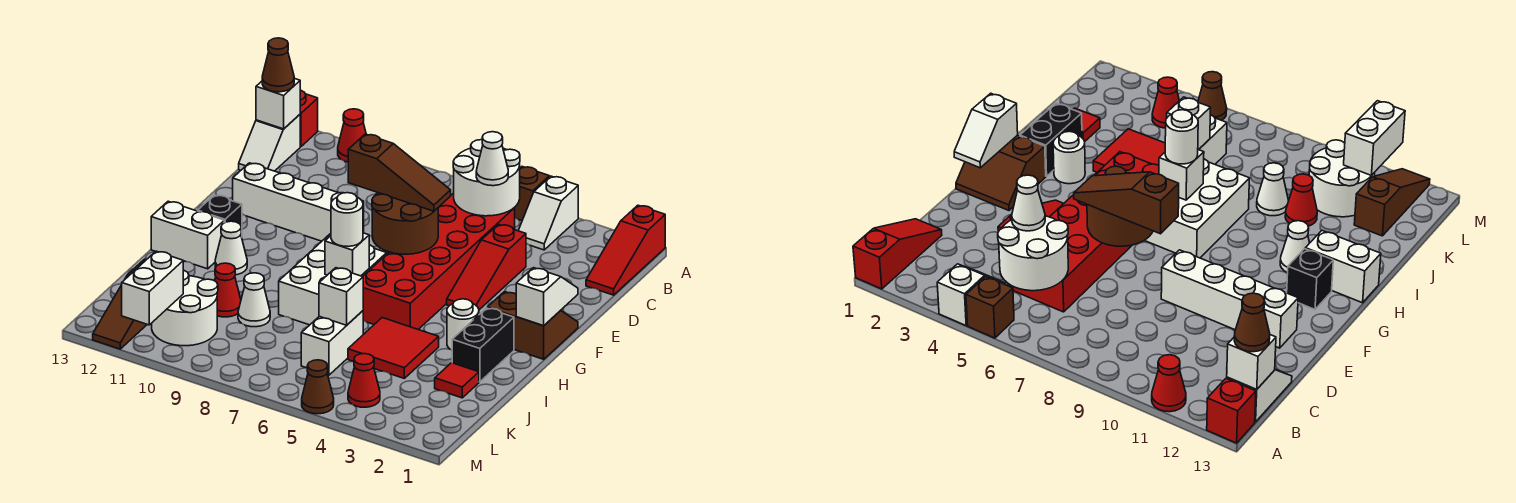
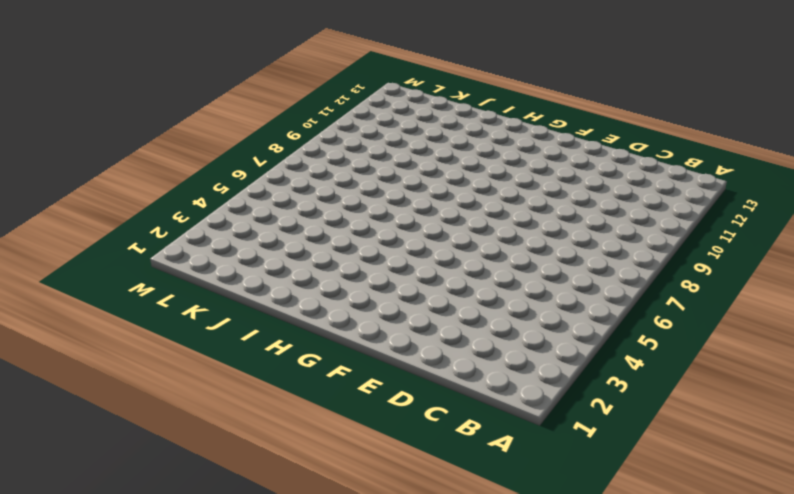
none -> red 1x3 slope [586,205,665,295]
none -> white 1x2 slope [518,176,578,250]
none -> brown 1x1 brick [514,167,549,221]
none -> red 1x1 cone [338,109,366,162]

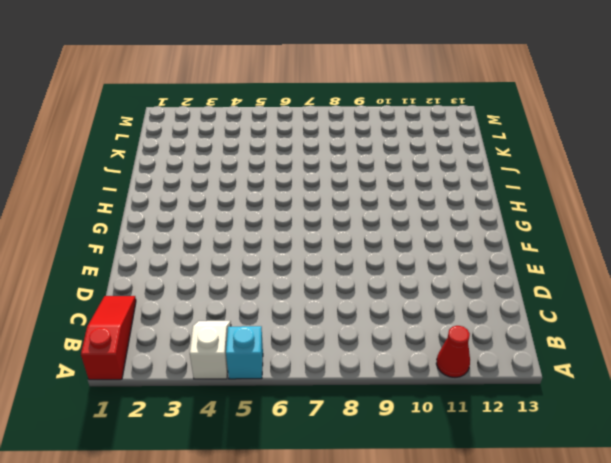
cyan 1x1 brick [226,326,263,379] -> brown 1x1 brick [514,167,549,221]
none -> red 1x1 brick [300,90,318,147]
none -> white 1x2 slope [239,115,300,171]
none -> red 2x6 brick [363,193,515,329]
none -> red 1x3 slope [447,224,526,310]

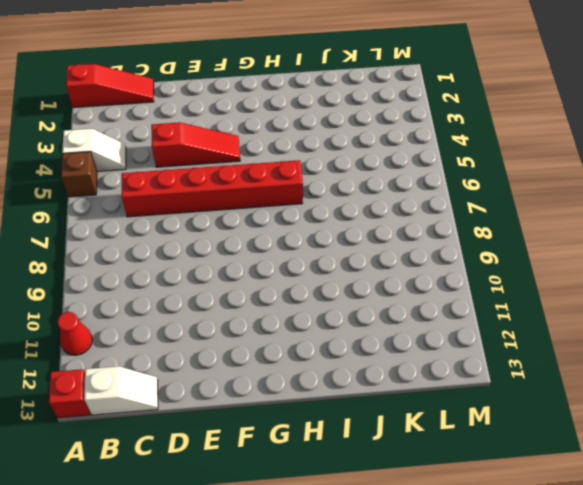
red 1x6 brick [121,160,303,217] -> red 2x6 brick [363,193,515,329]
none -> white 1x4 brick [233,163,364,241]
none -> brown 2x2 slope [487,292,578,359]
none -> white 2x3 brick [279,234,387,325]
none -> black 1x1 brick [198,195,242,237]

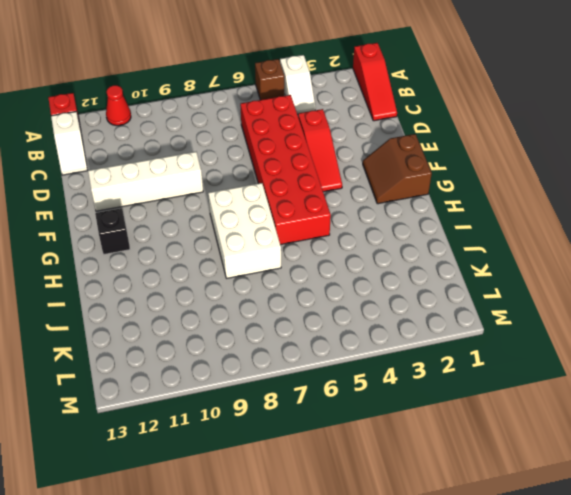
brown 2x2 slope [363,134,432,204] -> brown 2x2 slope turned to [487,292,578,359]
none -> black 1x2 brick [452,308,514,382]
none -> white 1x1 round brick [447,299,479,350]
none -> white 1x1 cone [215,221,247,275]
none -> white 1x2 brick [151,201,224,269]

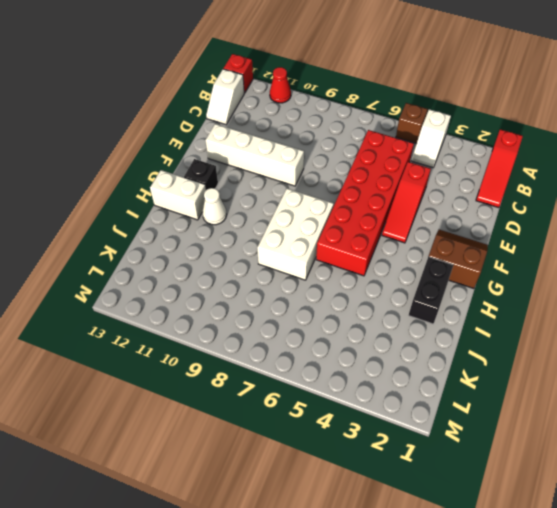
none -> white 1x1 round brick [447,299,479,350]
none -> red 2x2 tile [348,318,439,378]
none -> red 1x1 tile [435,363,479,398]
none -> white 1x2 brick [301,311,363,375]

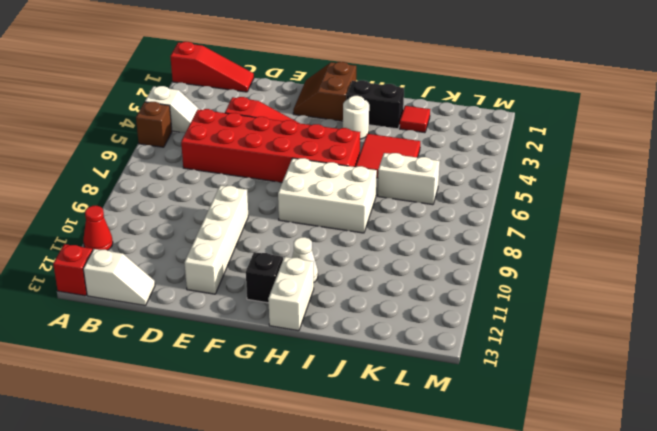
none -> white 1x1 cone [238,273,270,327]
none -> red 1x1 cone [215,263,241,317]
none -> white 2x2 round brick [152,270,218,346]
none -> brown 1x3 slope [93,259,147,349]

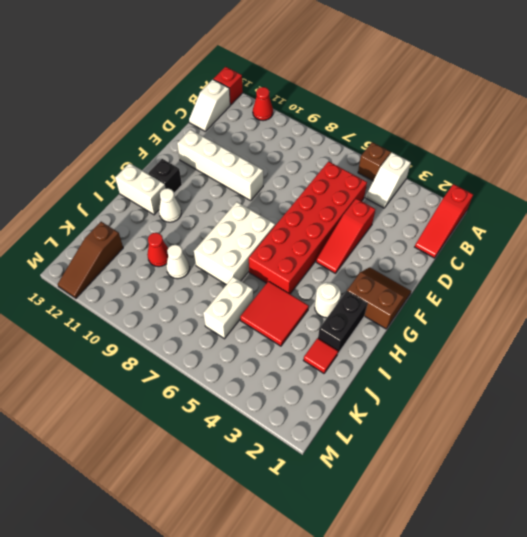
none -> white 2x2 round brick [152,270,218,346]
none -> red 1x1 cone [348,354,380,407]
none -> brown 1x1 cone [302,360,334,414]
none -> white 2x2 round brick [453,140,520,216]

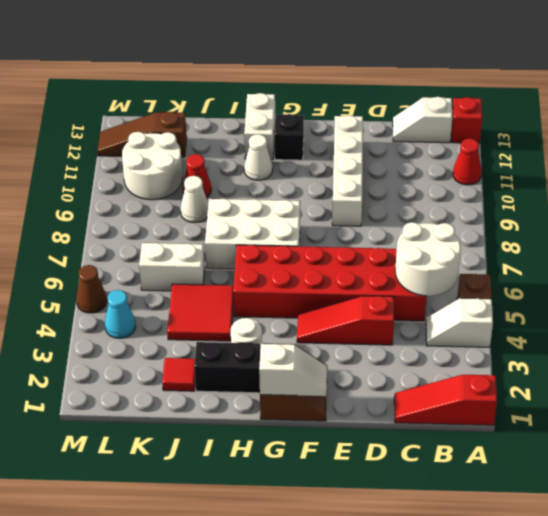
cyan 1x1 cone [105,290,136,338] -> red 1x1 cone [348,354,380,407]
none -> white 1x1 brick [256,78,300,129]
none -> brown 2x2 round brick [372,193,438,254]
none -> white 1x1 brick [325,233,369,276]
none -> white 1x1 brick [319,268,363,325]

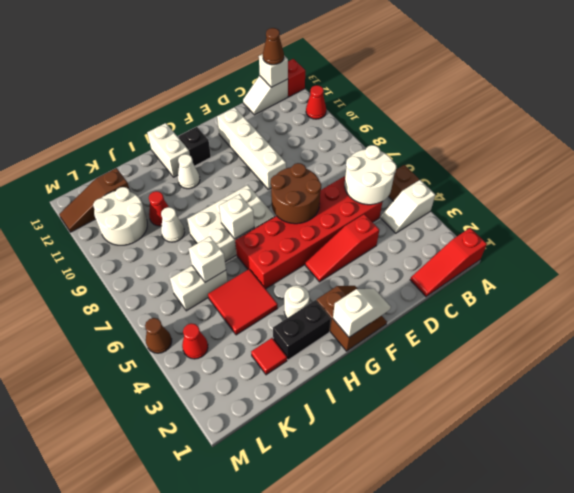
none -> white 1x2 brick [122,251,183,325]
none -> white 1x1 cone [476,132,508,186]
none -> brown 1x3 slope [348,134,451,211]
none -> white 1x1 round brick [331,193,363,247]

